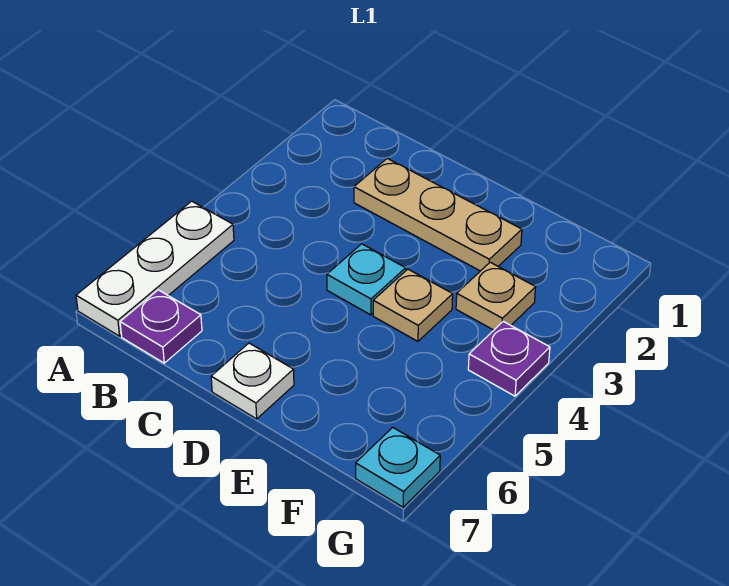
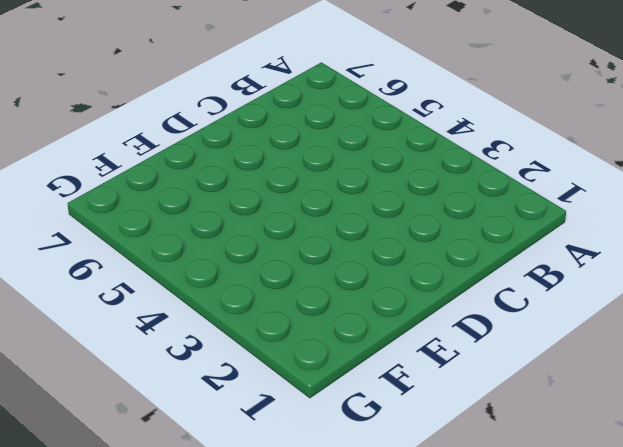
none -> white 1x3 plate [76,201,234,336]
none -> purple 1x1 plate [120,290,202,363]

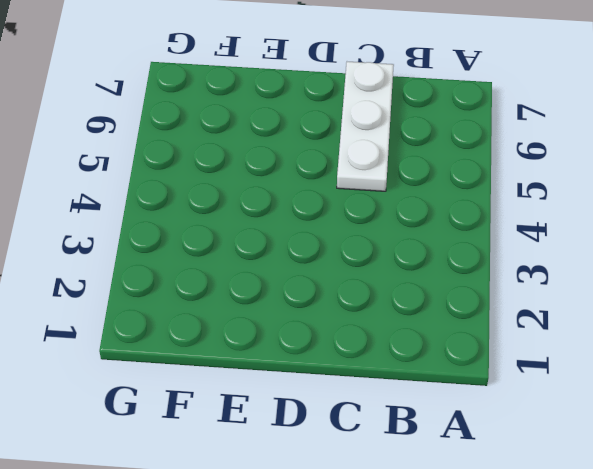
white 1x3 plate [337,62,394,191] -> white 1x3 plate moved to [76,201,234,336]
none -> purple 1x1 plate [120,290,202,363]
none -> tan 1x3 plate [354,158,522,271]

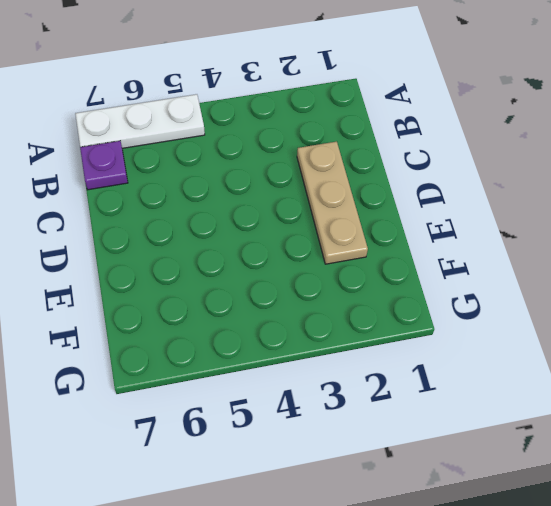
none -> cyan 1x1 plate [327,244,406,315]
none -> white 1x1 plate [211,343,294,419]

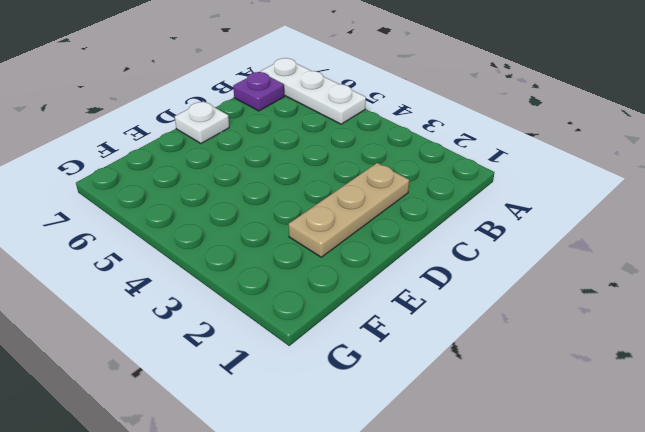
none -> cyan 1x1 plate [327,244,406,315]
none -> tan 1x1 plate [373,269,453,341]

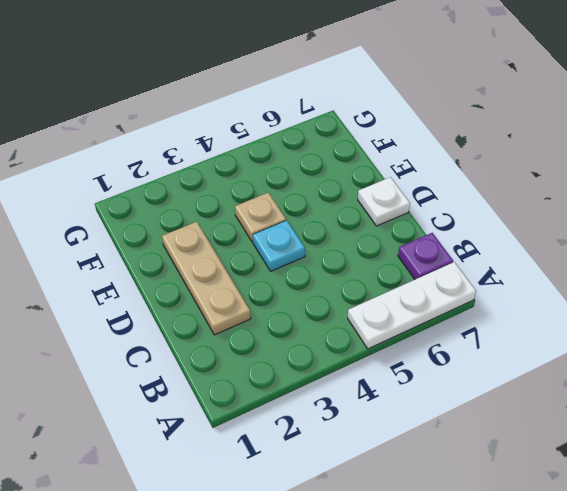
none -> tan 1x1 plate [456,262,536,330]
none -> purple 1x1 plate [468,321,550,396]

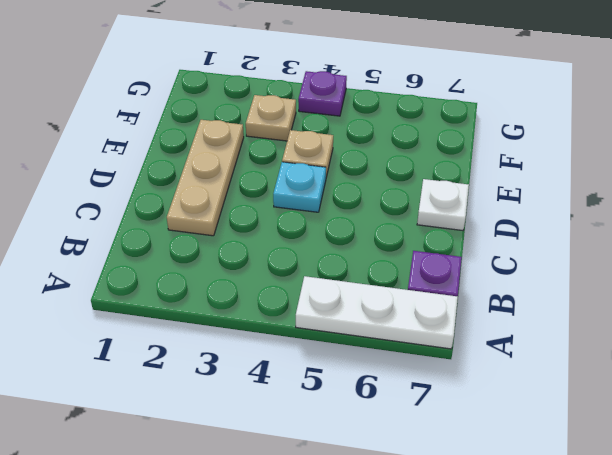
none -> cyan 1x1 plate [356,427,440,507]

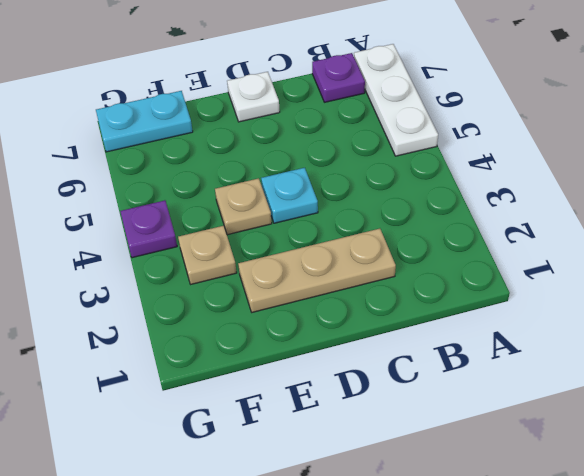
cyan 1x2 plate [96,91,193,152] -> cyan 1x1 plate [356,427,440,507]

